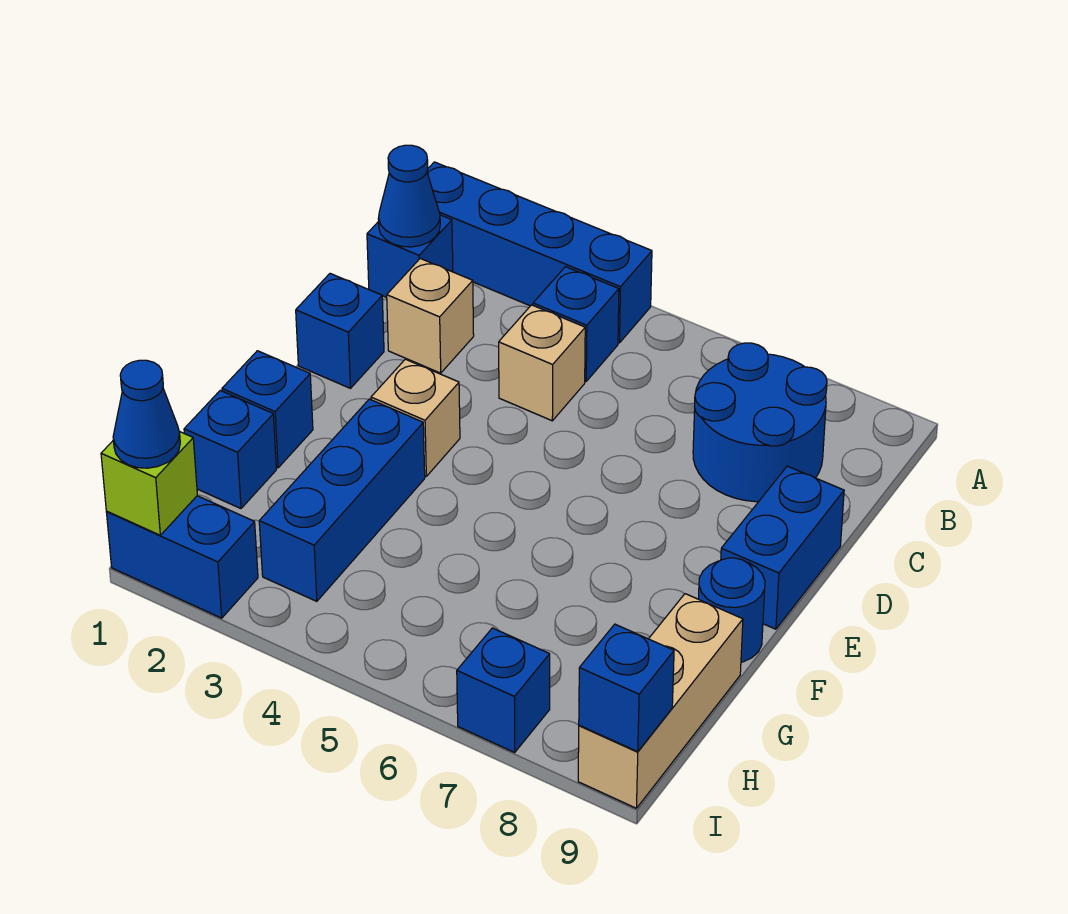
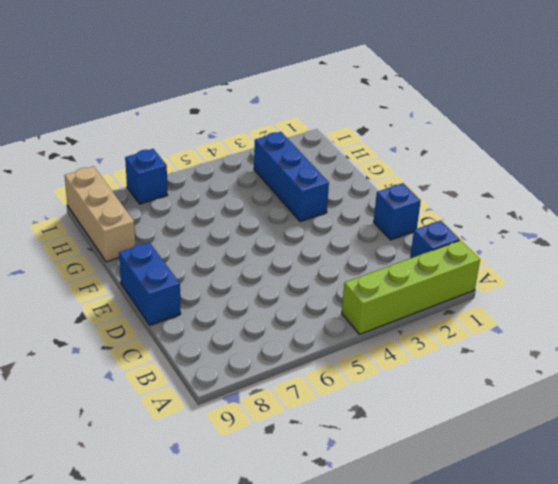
lime 1x4 brick [342,240,480,334] -> blue 1x4 brick [427,162,652,343]
none -> blue 1x1 brick [533,267,619,381]
none -> blue 2x2 round brick [693,343,827,502]
none -> tan 1x1 brick [387,259,474,373]

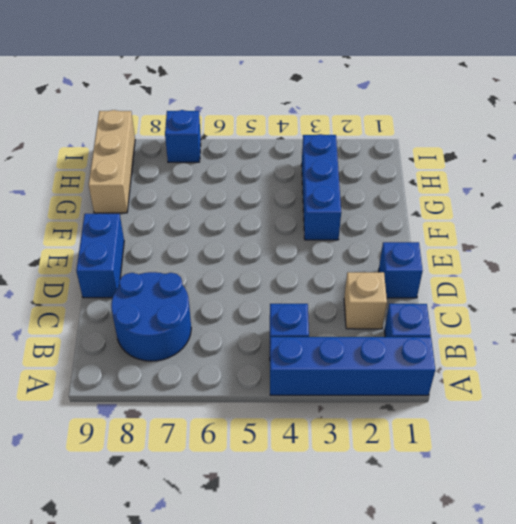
none -> tan 1x1 brick [499,305,585,421]
none -> tan 1x1 brick [371,359,460,476]
none -> blue 1x1 brick [222,351,313,468]

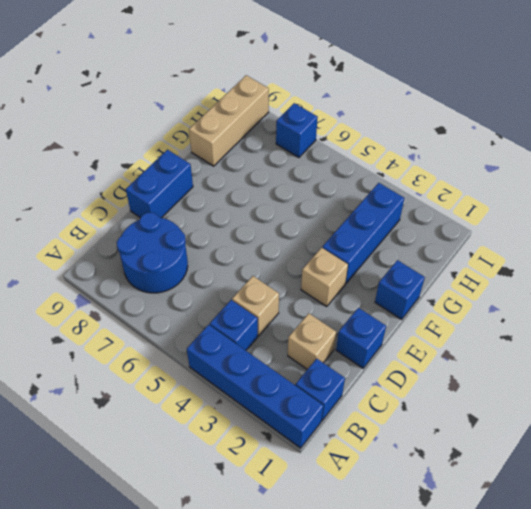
none -> blue 1x1 round brick [698,558,765,662]
none -> blue 1x1 brick [184,391,276,508]
none -> blue 1x2 brick [106,496,258,618]

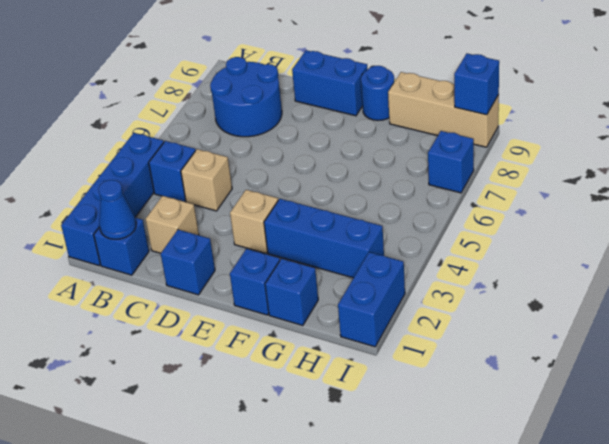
none -> lime 1x1 brick [101,432,197,535]
none -> blue 1x1 cone [113,360,180,468]

